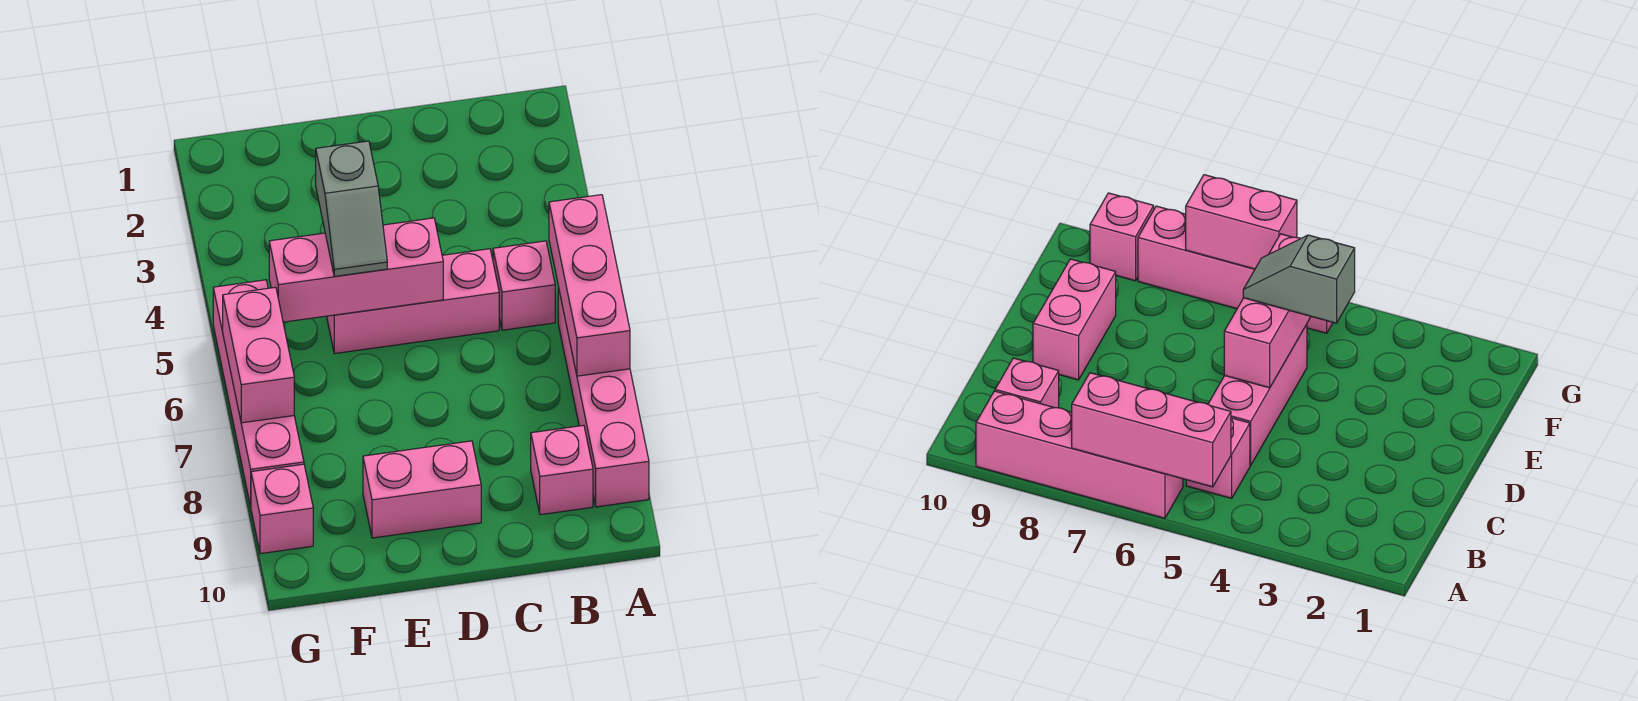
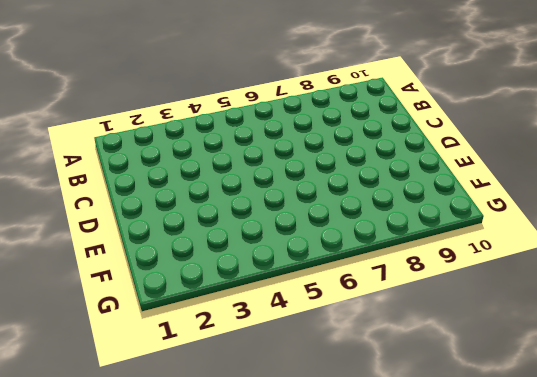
none -> pink 1x4 brick [558,287,649,507]
none -> pink 1x1 brick [493,241,555,330]

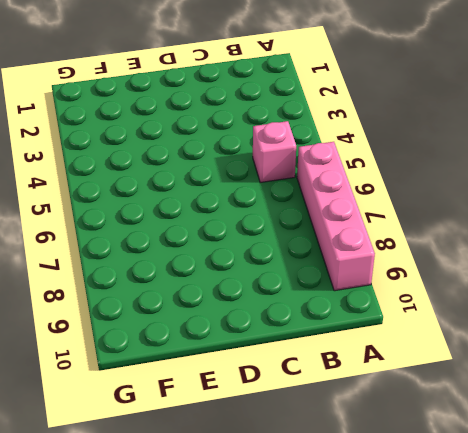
none -> pink 1x1 brick [531,425,593,515]
none -> pink 1x3 brick [327,249,499,354]

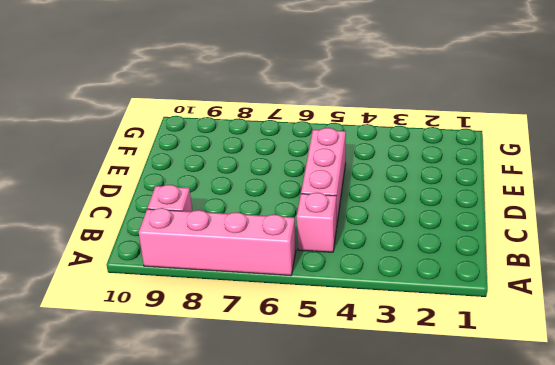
none -> pink 1x2 brick [363,441,481,538]
none -> pink 1x4 brick [213,280,304,507]

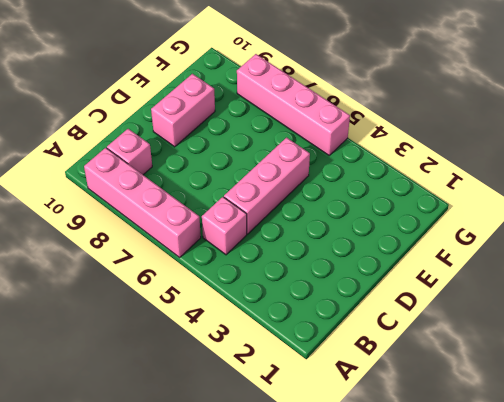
none -> pink 1x1 brick [251,464,313,554]
none -> pink 1x3 brick [549,195,630,376]

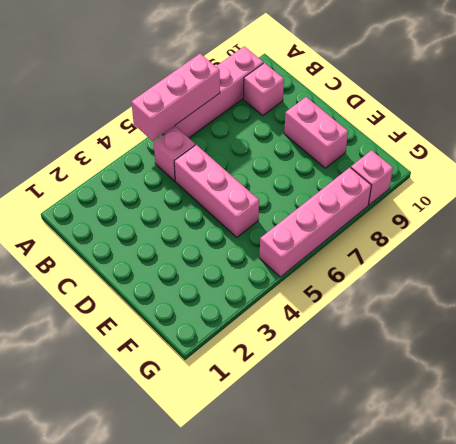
none -> pink 1x3 brick [269,218,443,322]
none -> pink 1x2 brick [223,287,294,423]

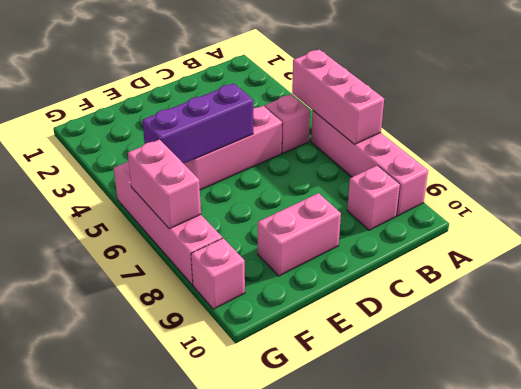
purple 1x3 brick [142,83,253,164] -> pink 1x3 brick [269,218,443,322]
none -> grey 1x2 slope [316,141,387,276]

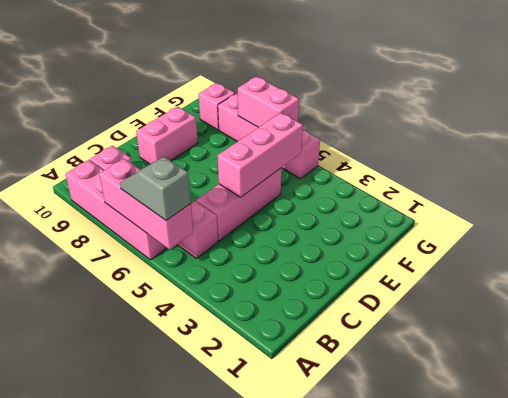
grey 1x2 slope [120,157,191,220] -> grey 1x2 slope moved to [316,141,387,276]

